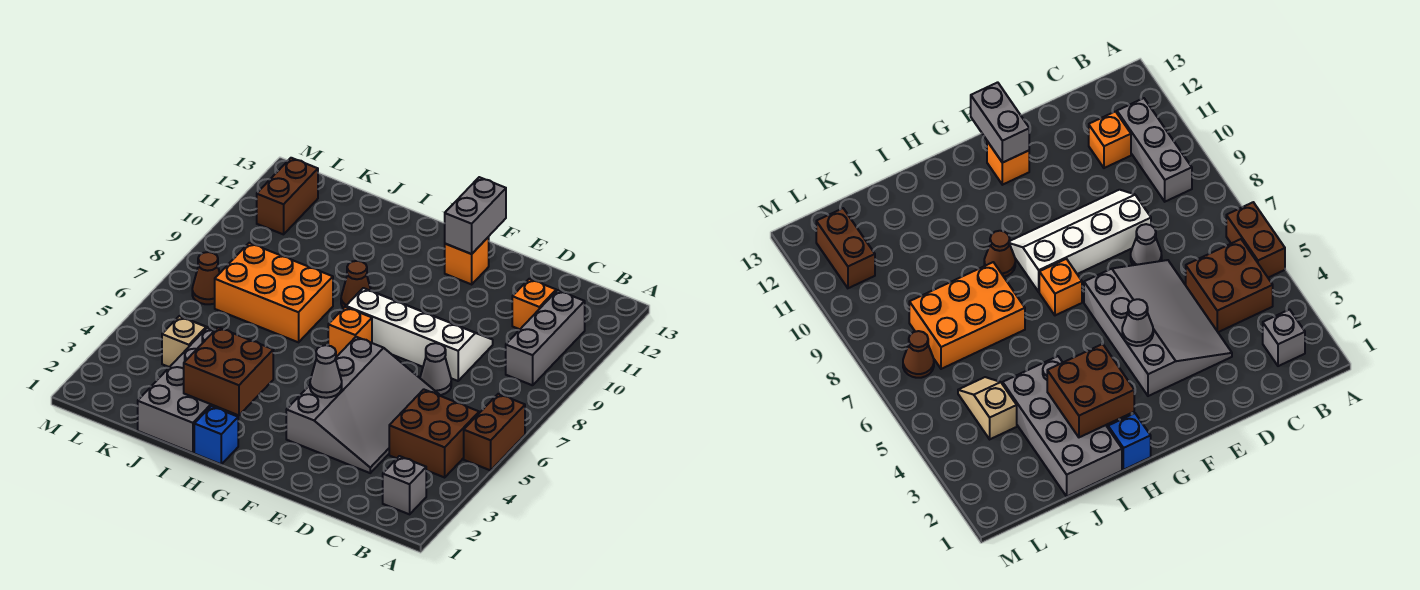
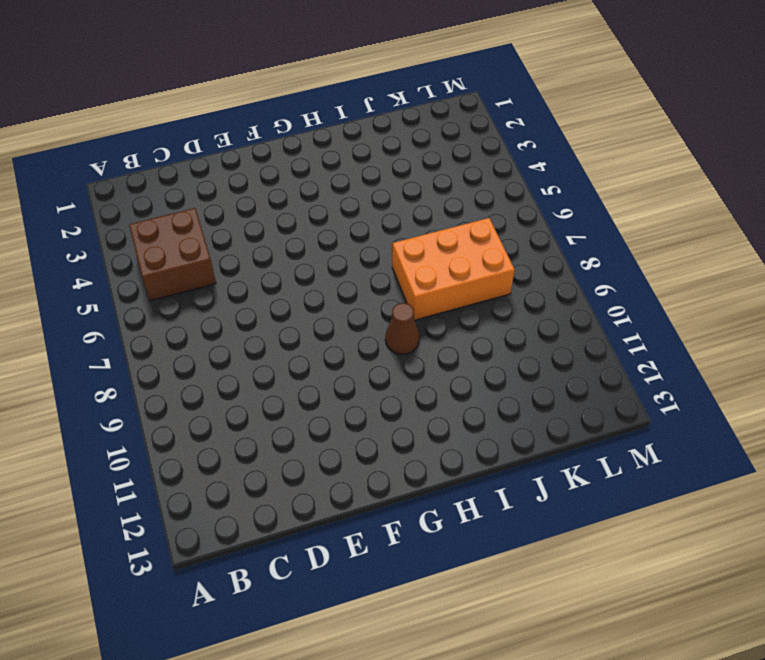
none -> brown 1x2 brick [464,394,525,470]
none -> grey 1x1 brick [383,456,426,514]
none -> grey 1x3 brick [506,290,585,385]

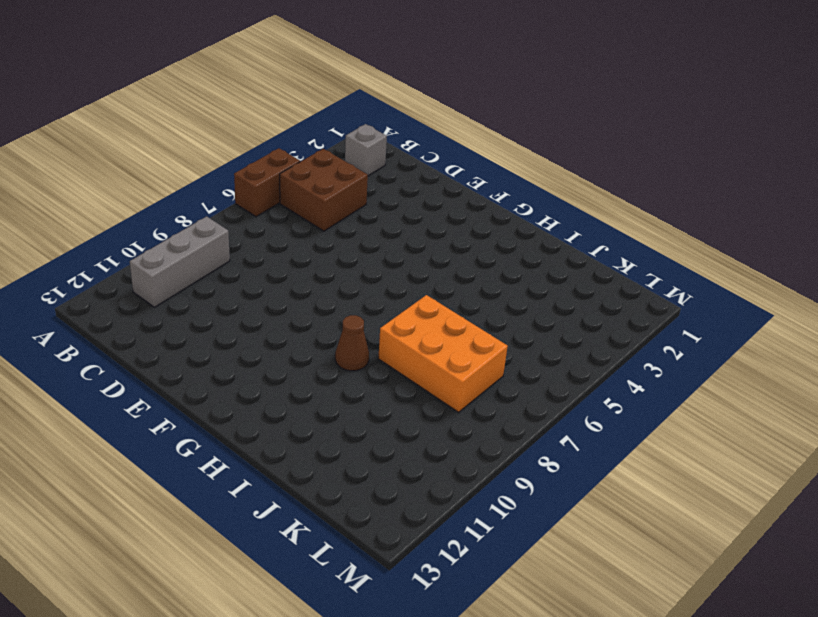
none -> orange 1x1 brick [512,279,556,329]
none -> grey 3x4 slope [286,337,439,473]
none -> grey 1x1 cone [420,343,451,395]

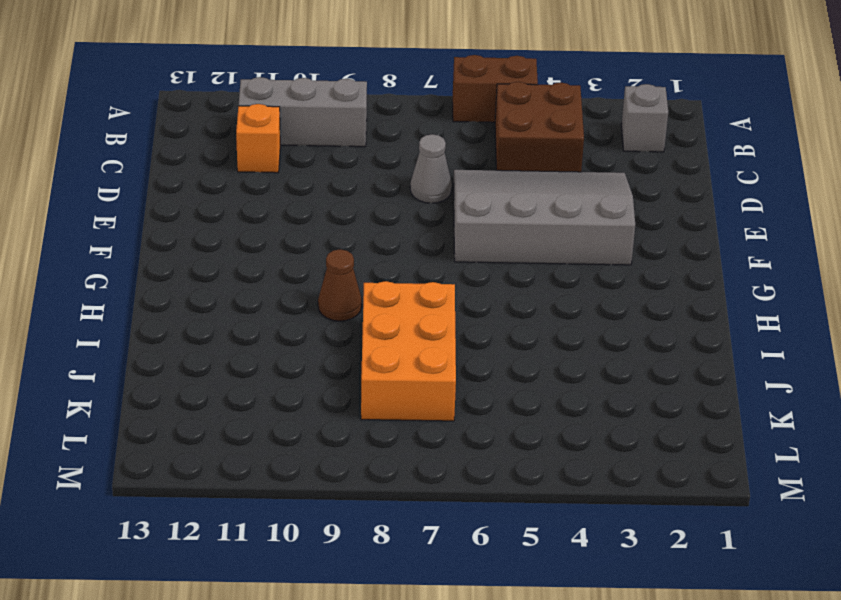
none -> white 2x4 slope [346,288,493,381]
none -> orange 1x1 brick [445,237,489,284]
none -> orange 1x1 brick [328,307,372,357]

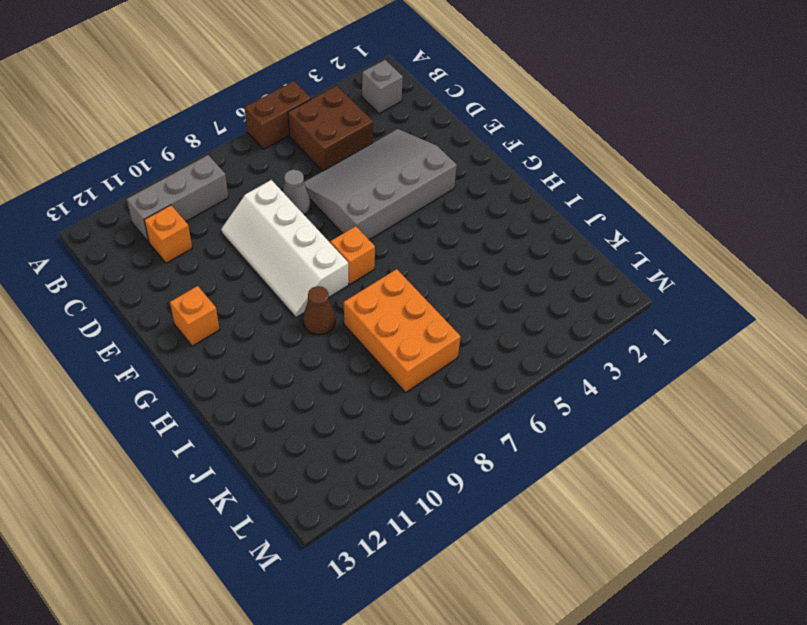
none -> blue 1x1 brick [194,406,238,464]
none -> grey 2x4 brick [138,328,231,453]
none -> tan 1x2 slope [162,316,215,367]

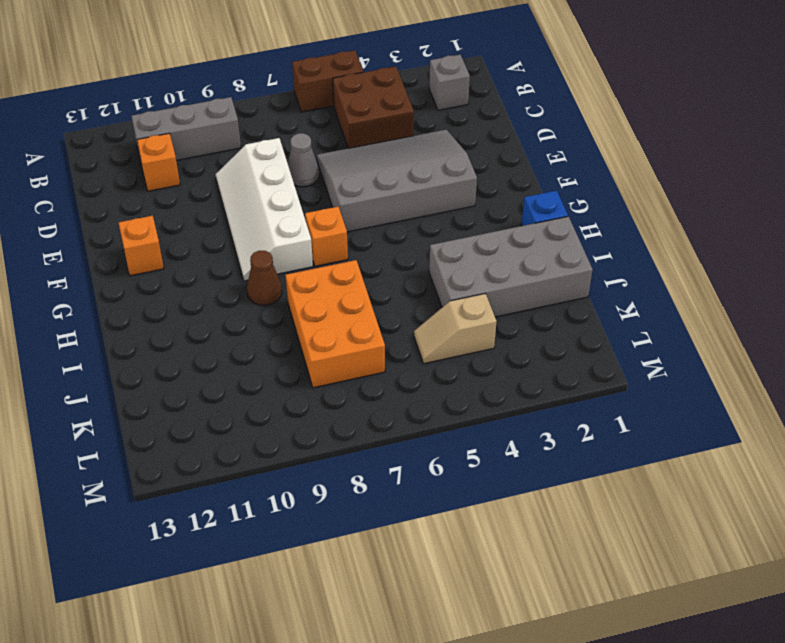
none -> brown 1x1 cone [192,252,220,304]
none -> brown 1x2 brick [257,158,318,234]
none -> grey 1x1 cone [310,345,342,398]

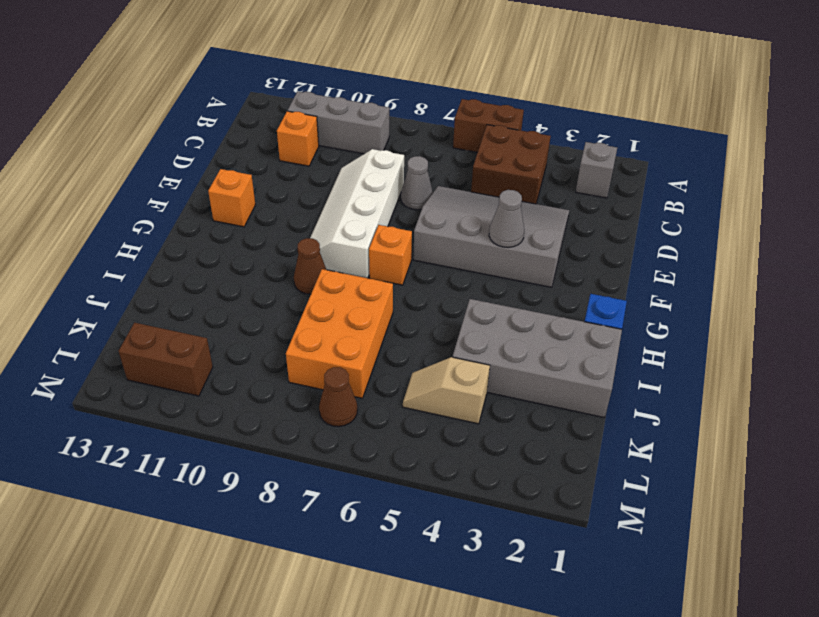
none -> grey 1x2 brick [445,177,506,254]
none -> brown 2x2 brick [184,327,273,415]

